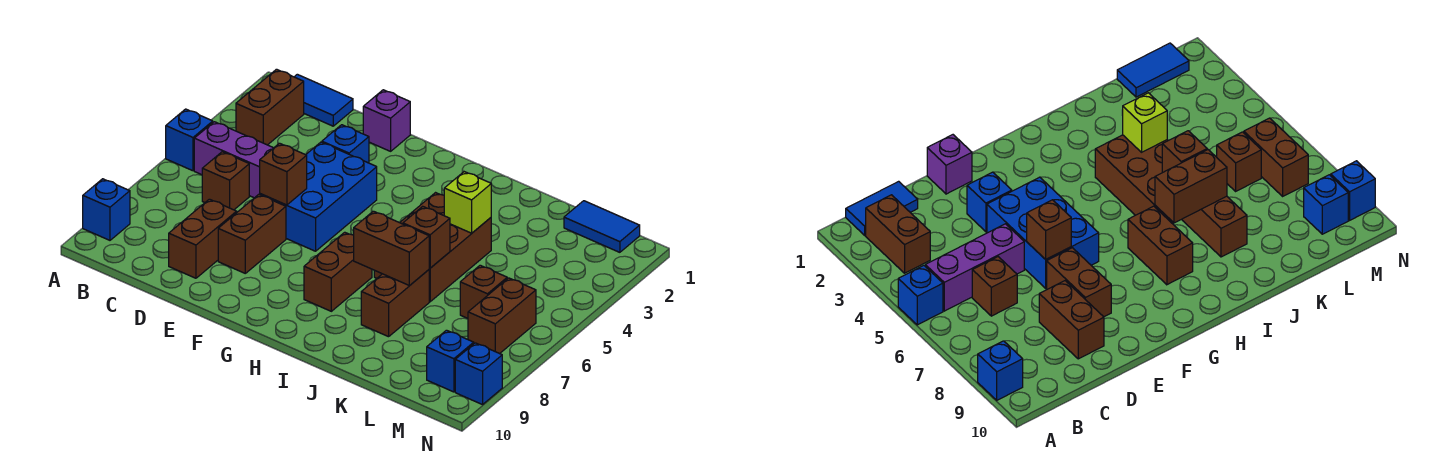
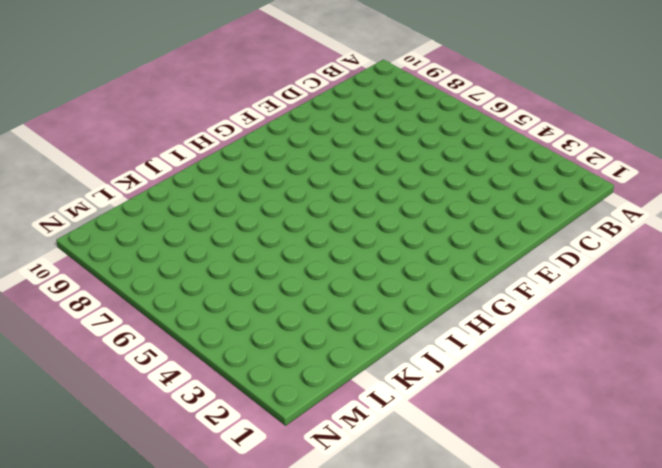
none -> blue 1x1 brick [166,109,213,171]
none -> blue 1x1 brick [83,179,130,240]
none -> blue 1x2 tile [295,74,353,126]

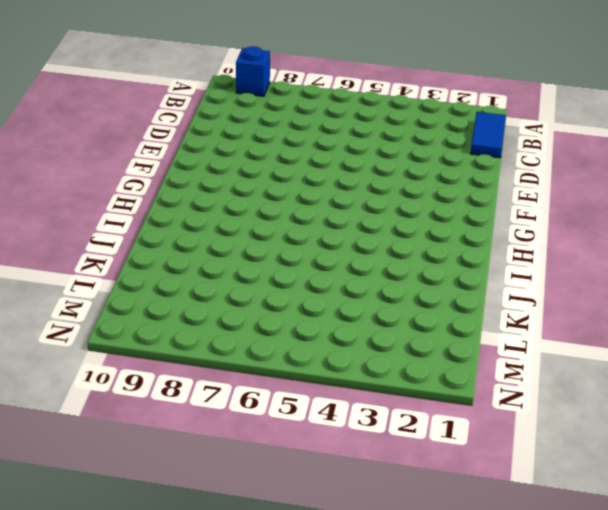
none -> blue 1x1 brick [166,109,213,171]
none -> brown 1x2 brick [236,69,304,145]
none -> purple 1x3 brick [194,122,273,198]

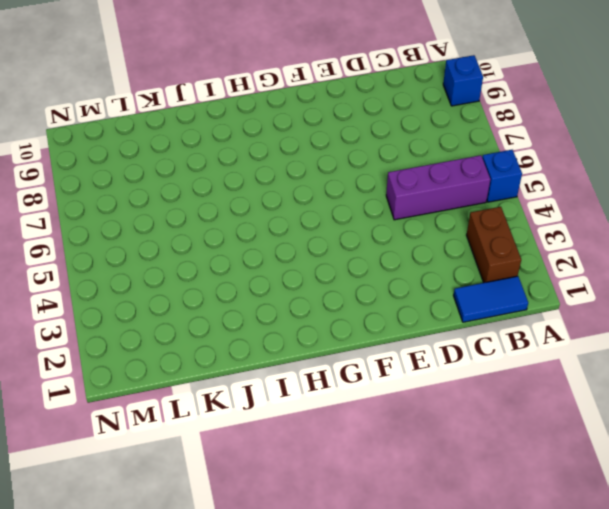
none -> brown 1x1 brick [202,152,249,210]
none -> brown 1x2 brick [169,199,237,278]
none -> purple 1x1 brick [363,90,410,151]

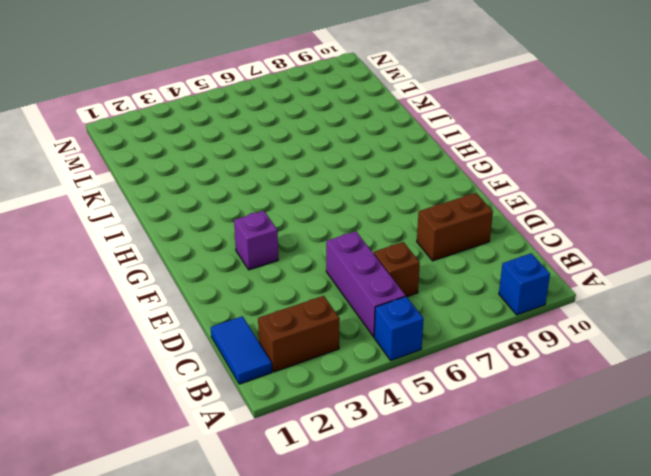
purple 1x1 brick [234,211,278,270] -> purple 1x1 brick moved to [363,90,410,151]
none -> blue 1x1 brick [322,125,369,163]
none -> blue 2x3 brick [260,142,377,251]
none -> brown 1x2 brick [218,194,286,273]

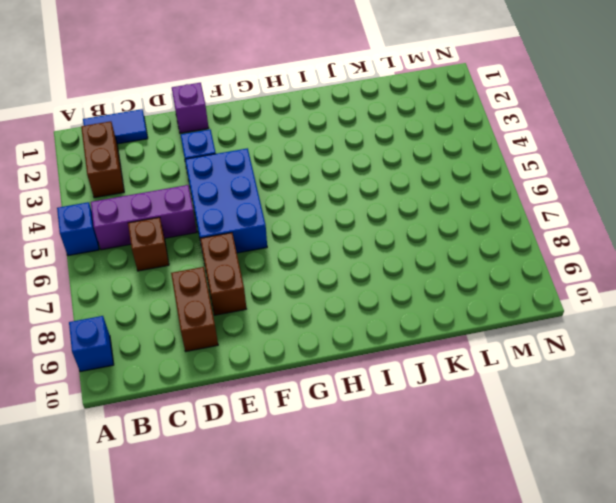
none -> brown 1x2 brick [304,232,372,311]
none -> brown 2x3 brick [374,193,491,302]
none -> brown 1x2 brick [361,270,429,337]

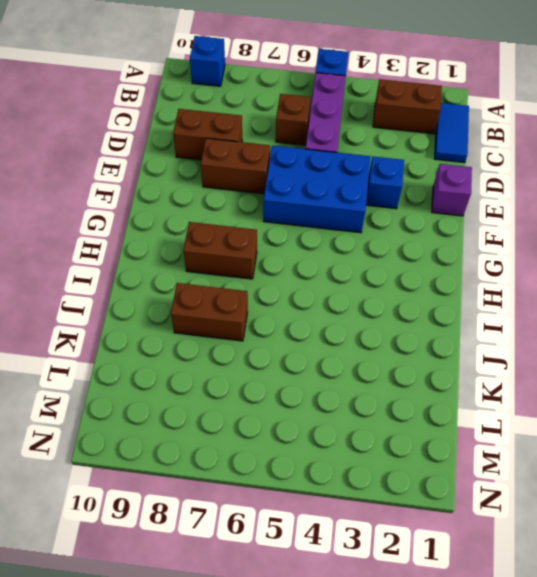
none -> brown 2x3 brick [374,193,491,302]
none -> blue 1x2 tile [564,201,640,252]
none -> brown 1x1 brick [460,265,507,318]

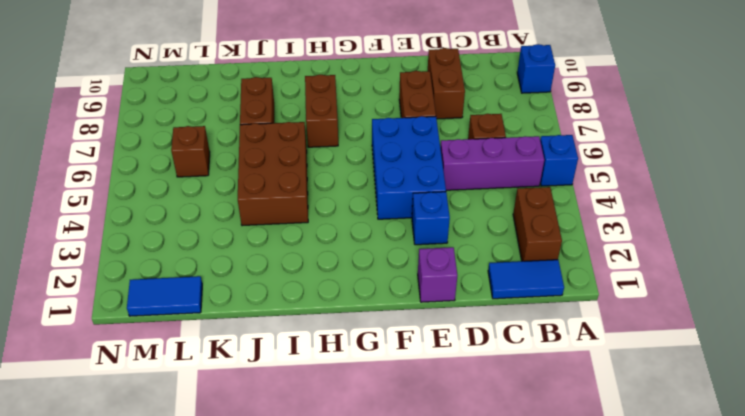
none -> brown 1x2 brick [468,278,536,354]
none -> blue 1x1 brick [427,330,474,392]
none -> blue 1x1 brick [455,343,502,405]

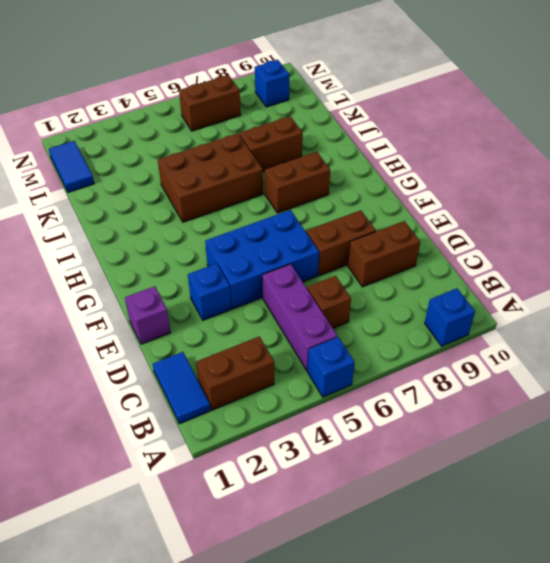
none -> brown 1x1 brick [460,265,507,318]
none -> blue 1x1 brick [455,343,502,405]
none -> brown 1x1 brick [260,143,307,205]

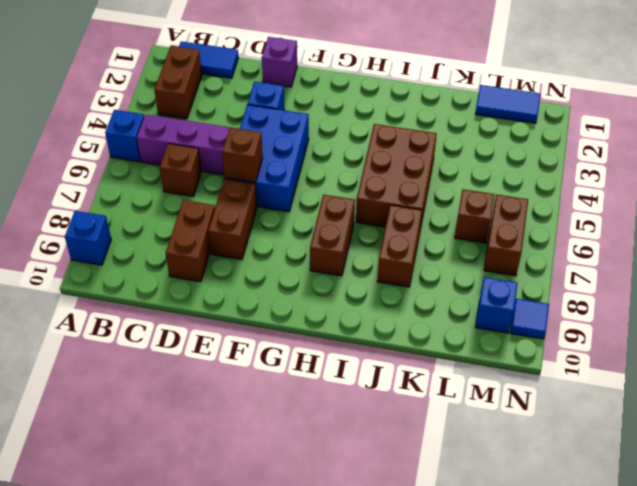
blue 1x1 tile [511,299,549,339] -> blue 1x1 brick [455,343,502,405]
none -> brown 1x2 brick [354,211,429,286]
none -> lime 1x1 brick [444,172,491,233]
none -> brown 1x1 brick [403,206,450,268]

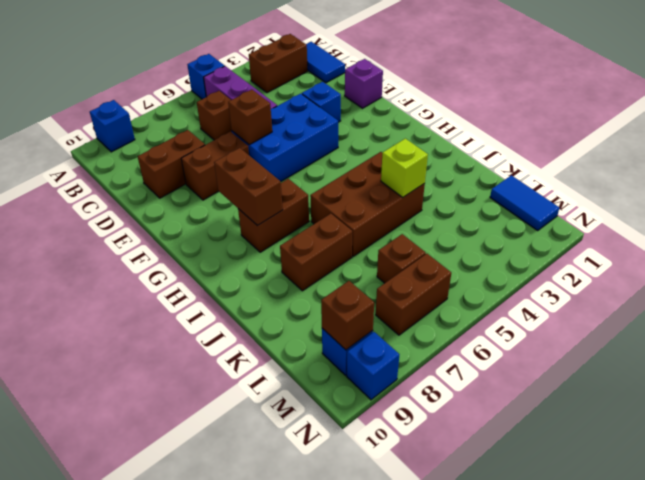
brown 1x2 brick [214,148,283,226] -> brown 1x2 brick moved to [354,211,429,286]
brown 1x1 brick [321,281,374,350] -> brown 1x1 brick moved to [403,206,450,268]

